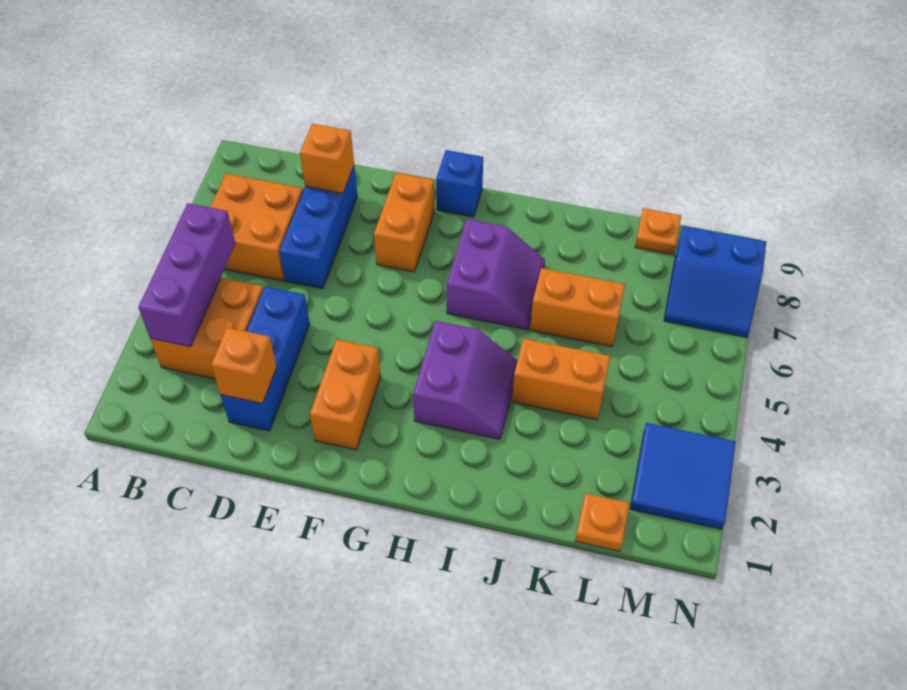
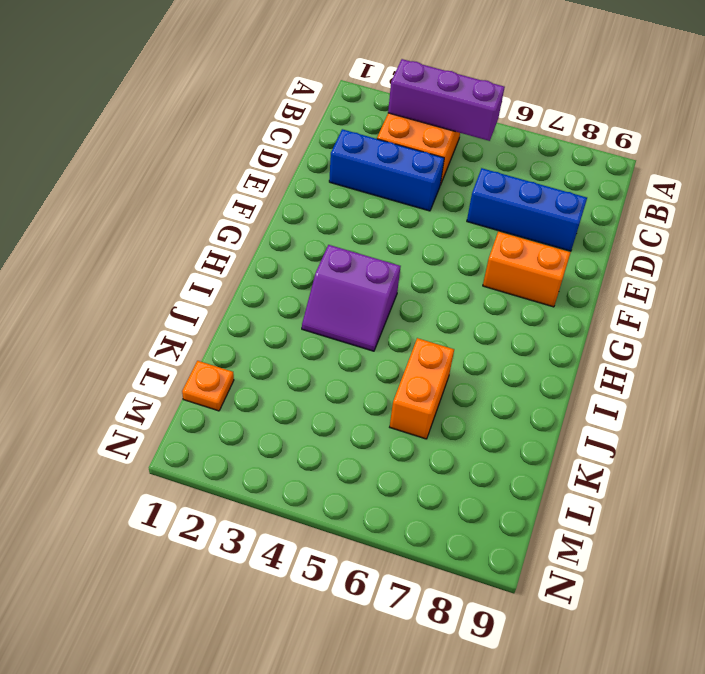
none -> orange 2x2 brick [210,173,303,281]
none -> orange 1x2 brick [310,339,381,450]
none -> blue 1x1 brick [436,150,483,217]

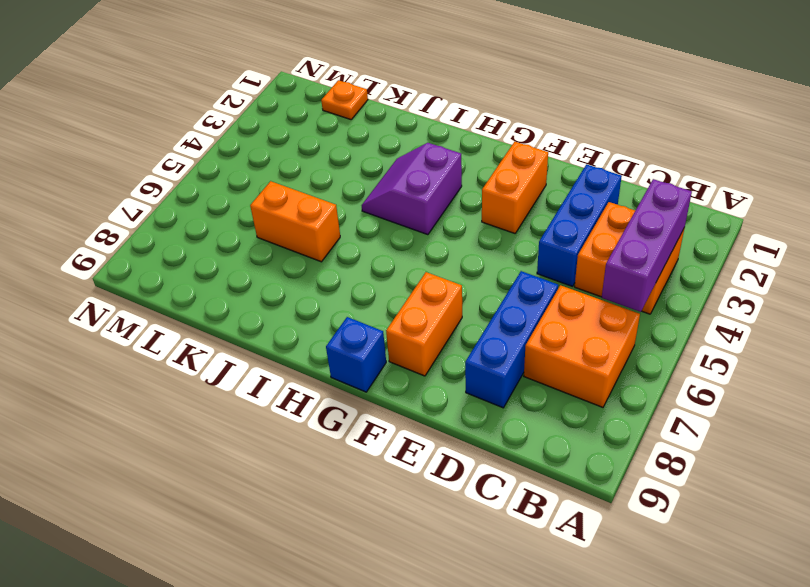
none -> purple 2x2 slope [447,219,545,330]
none -> orange 1x2 brick [512,339,611,420]
none -> orange 1x1 plate [635,208,681,255]

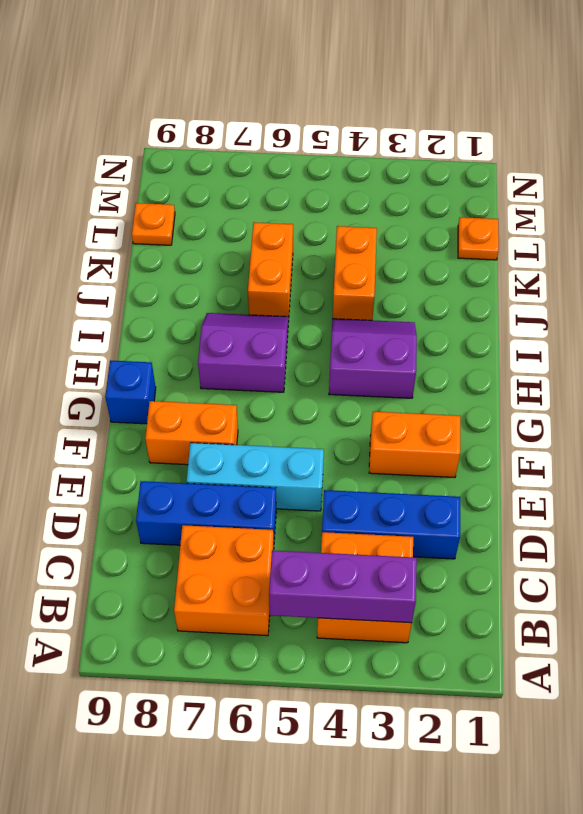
cyan 1x3 brick [187,443,324,511] -> none
none -> blue 2x2 tile [630,423,736,529]
none -> blue 2x2 slope [664,226,766,337]
none -> orange 1x1 brick [211,328,277,403]

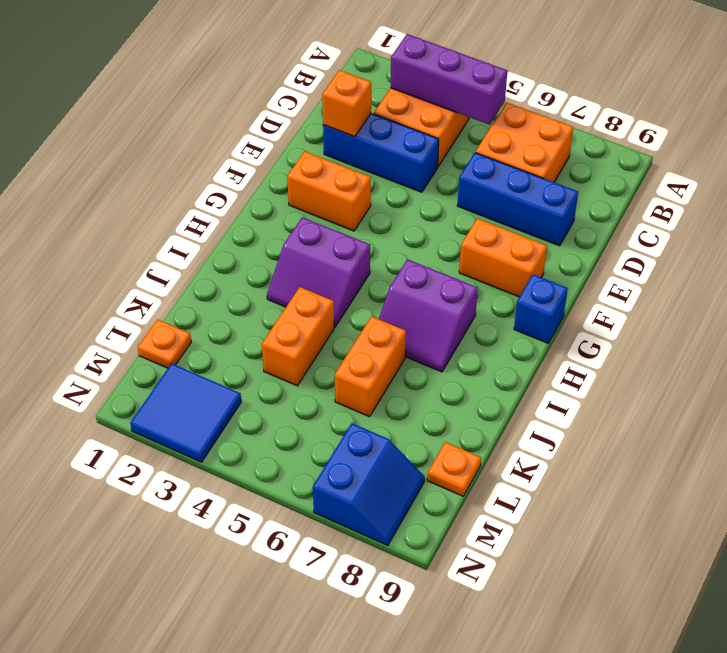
blue 2x2 slope [313,423,425,545] -> blue 2x2 slope turned to [664,226,766,337]
none -> orange 1x1 brick [300,124,354,194]

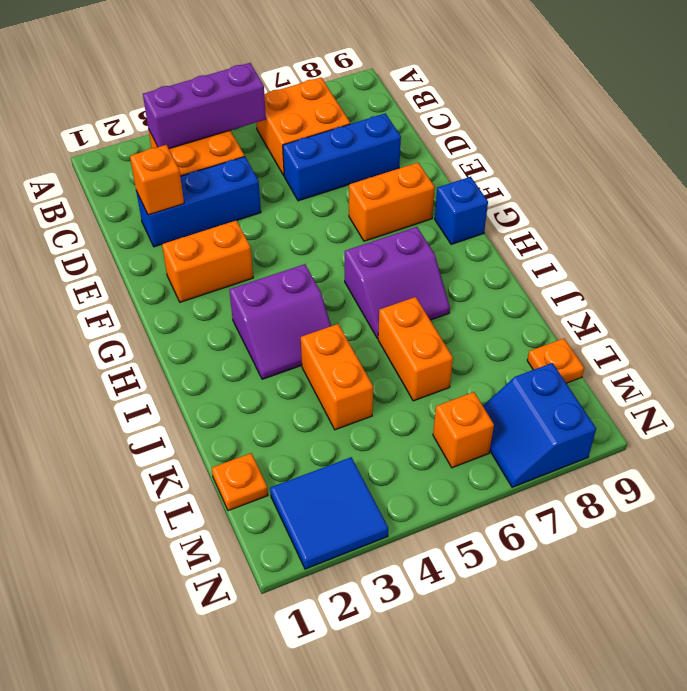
orange 1x1 brick [433,392,494,468] -> orange 1x1 brick moved to [300,124,354,194]

